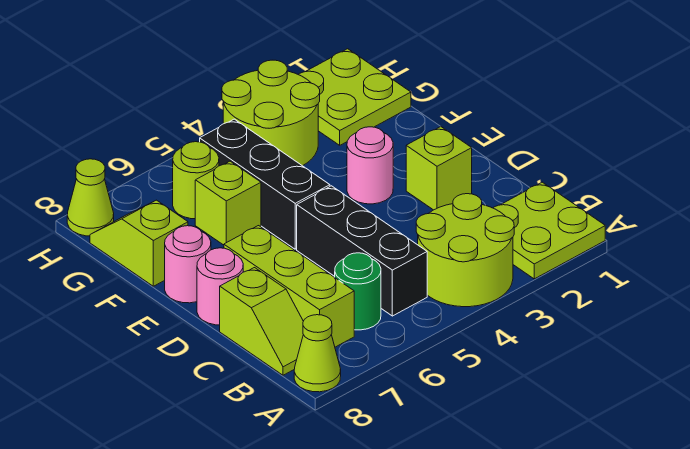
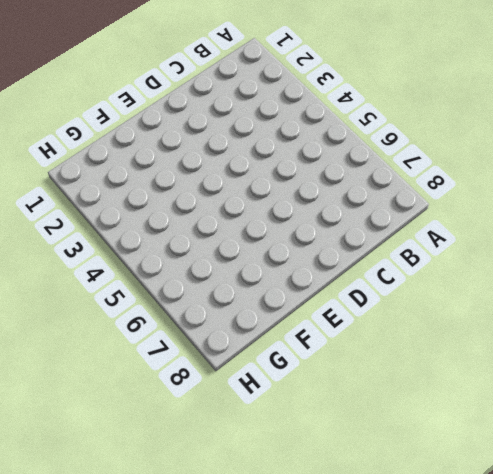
none -> lime 2x2 plate [493,182,605,279]
none -> lime 2x2 round brick [416,194,514,307]
none -> lime 1x1 cone [294,315,341,392]

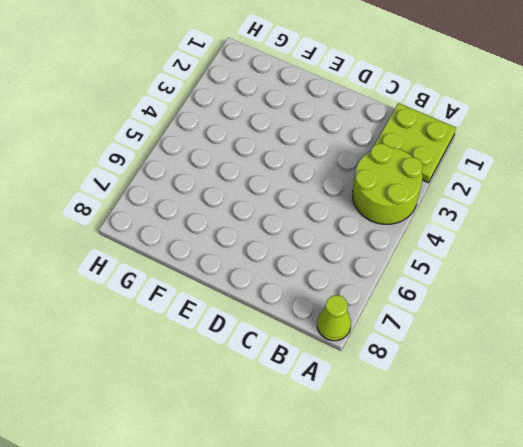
none -> black 1x3 brick [297,186,427,316]
none -> green 1x1 round brick [335,253,381,330]
none -> lime 1x3 brick [224,226,354,347]

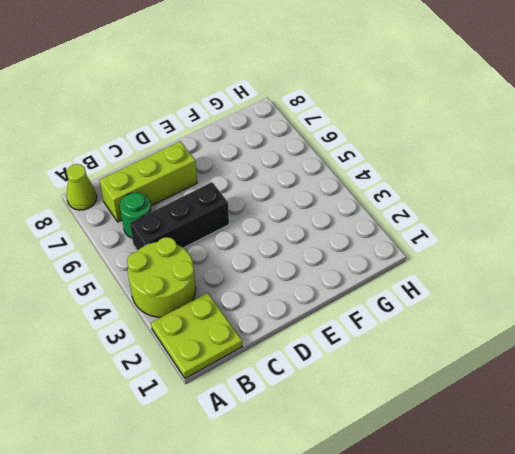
none -> lime 1x2 slope [220,268,303,375]
none -> lime 1x1 brick [406,127,472,210]
none -> pink 1x1 round brick [197,248,243,325]

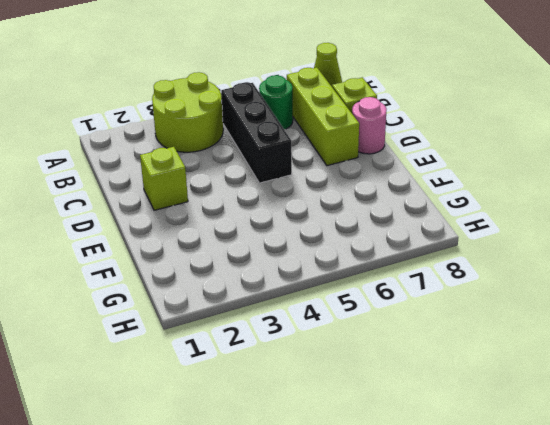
none -> lime 2x2 plate [493,182,605,279]
none -> pink 1x1 round brick [347,127,393,204]
none -> black 1x3 brick [200,119,330,249]

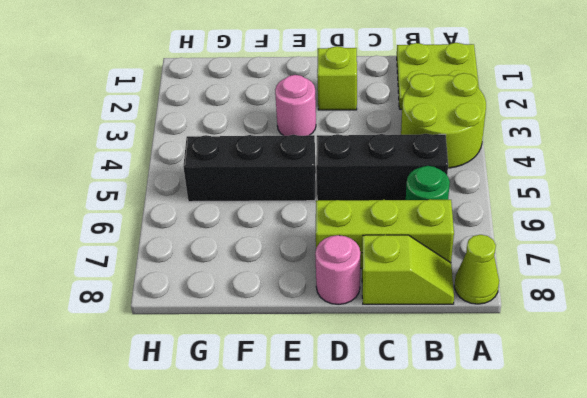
none -> pink 1x1 round brick [165,226,211,303]
none -> lime 1x1 brick [195,161,261,245]
none -> lime 1x2 slope [90,200,188,286]

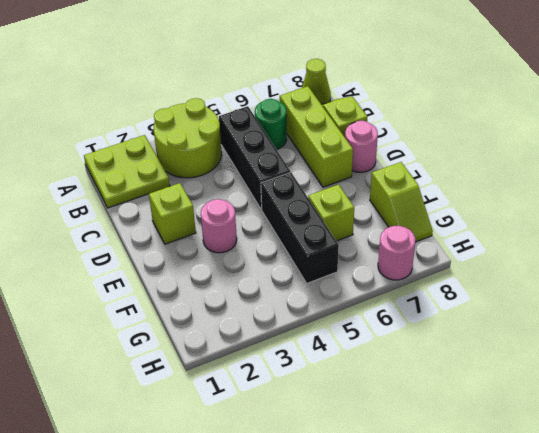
pink 1x1 round brick [378,226,415,280] -> pink 1x1 round brick moved to [165,226,211,303]
none -> lime 2x2 plate [298,49,411,145]
none -> lime 2x2 round brick [222,60,320,166]
none -> lime 1x1 round brick [173,142,219,219]

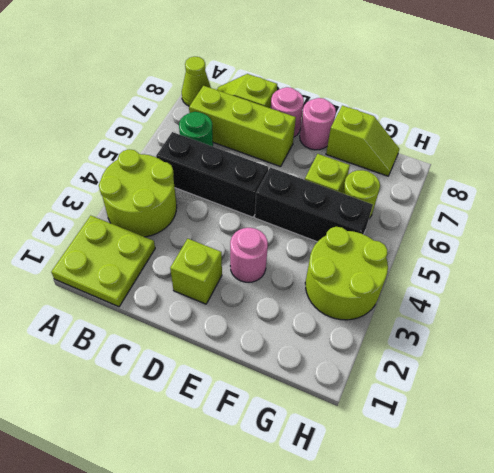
none -> lime 2x2 plate [298,49,411,145]
none -> lime 1x1 cone [67,159,114,236]

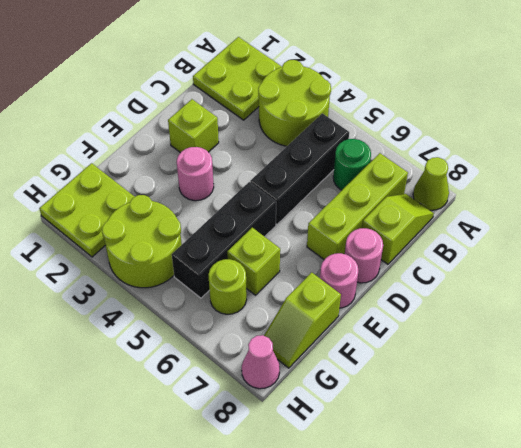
pink 1x1 cone [242,335,280,389] -> lime 1x1 cone [67,159,114,236]

